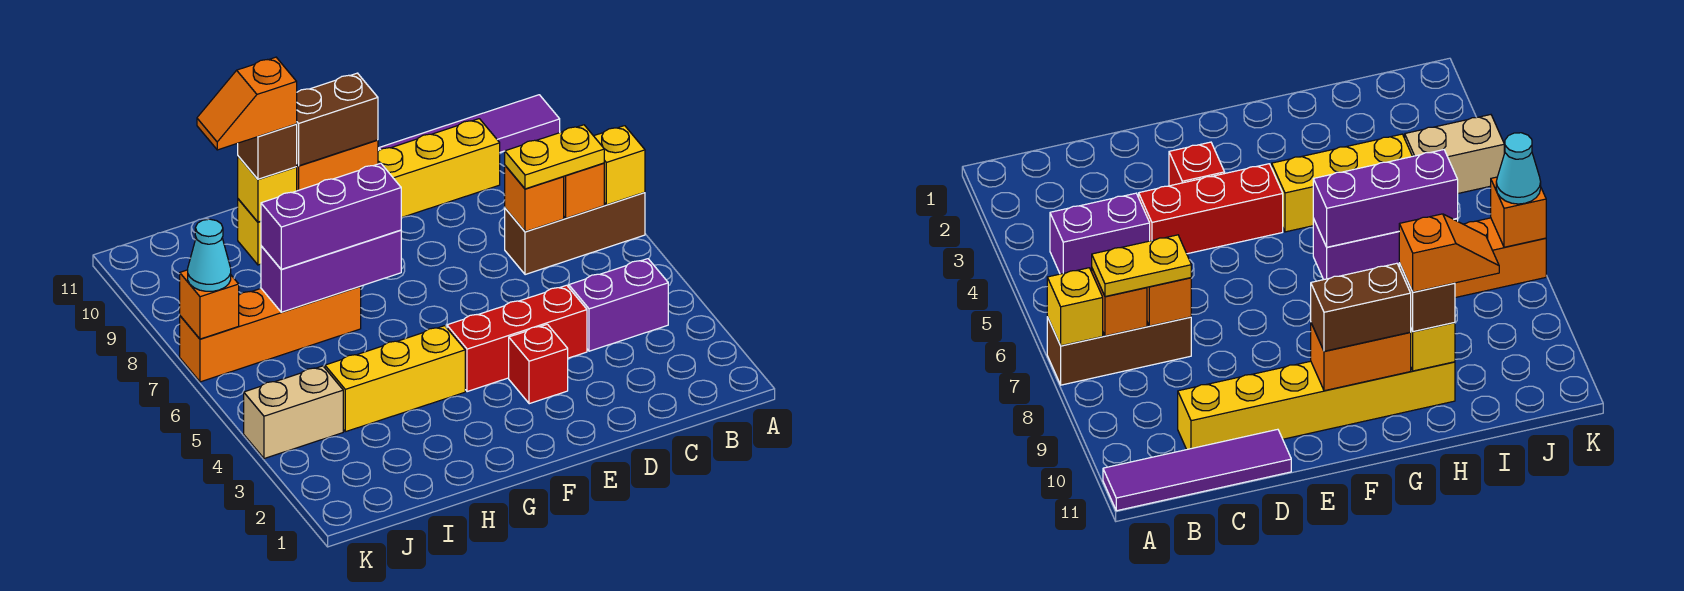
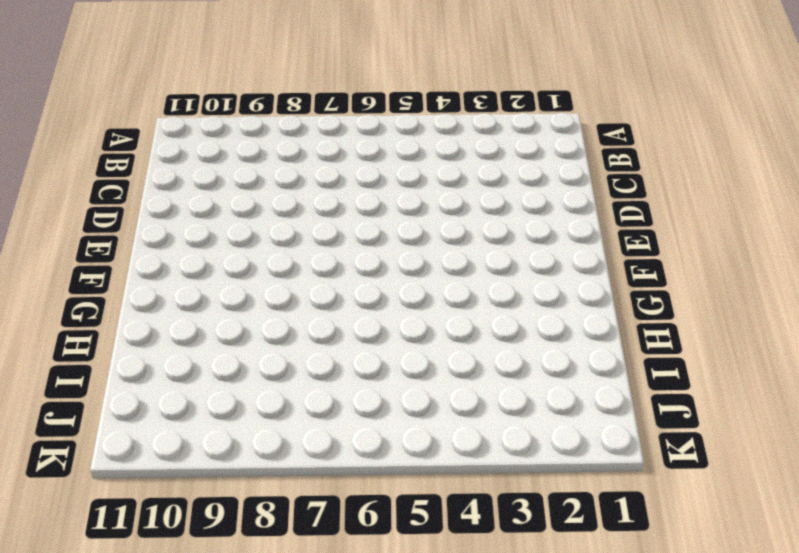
none -> brown 1x3 brick [505,193,645,275]
none -> purple 1x4 tile [379,95,560,152]
none -> purple 1x2 brick [569,259,668,351]

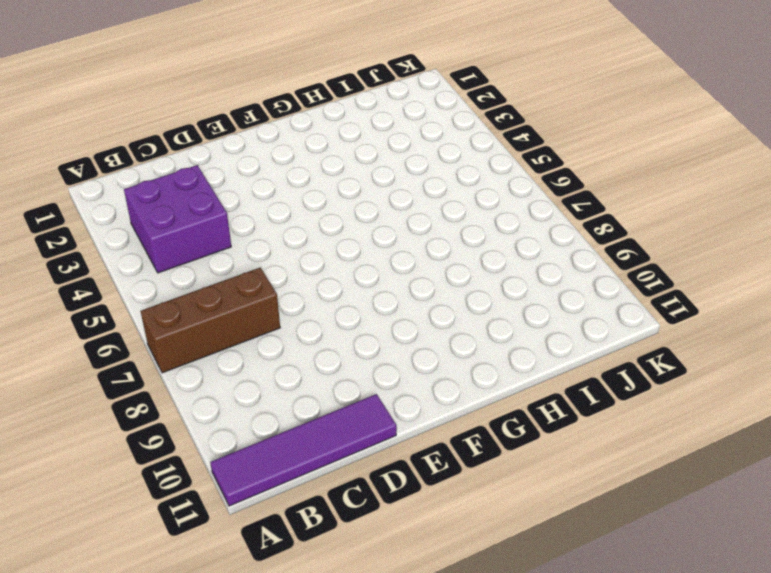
purple 2x2 brick [124,165,231,273] -> purple 1x2 brick [569,259,668,351]
none -> yellow 1x6 brick [238,119,500,265]
none -> red 1x3 brick [447,285,587,392]
none -> red 1x1 brick [509,324,568,404]

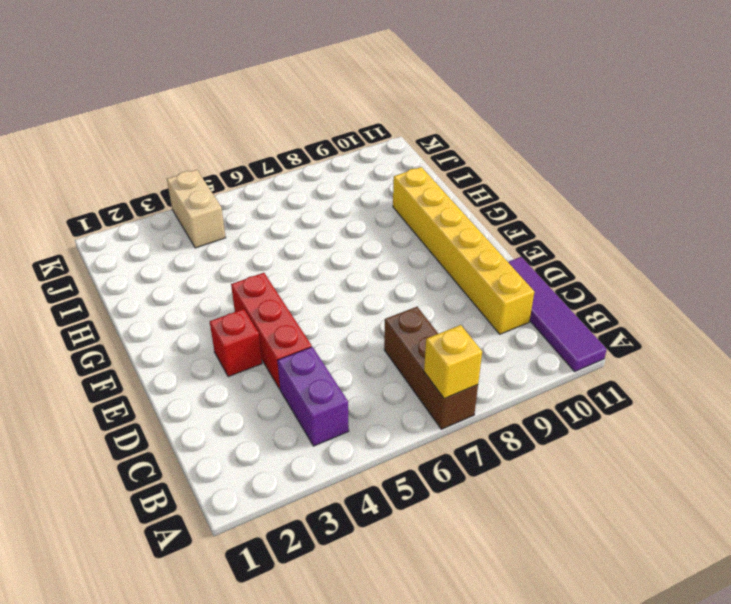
none -> yellow 1x3 brick [325,326,465,432]
none -> orange 1x4 brick [180,287,361,382]
none -> orange 1x1 brick [564,163,604,218]

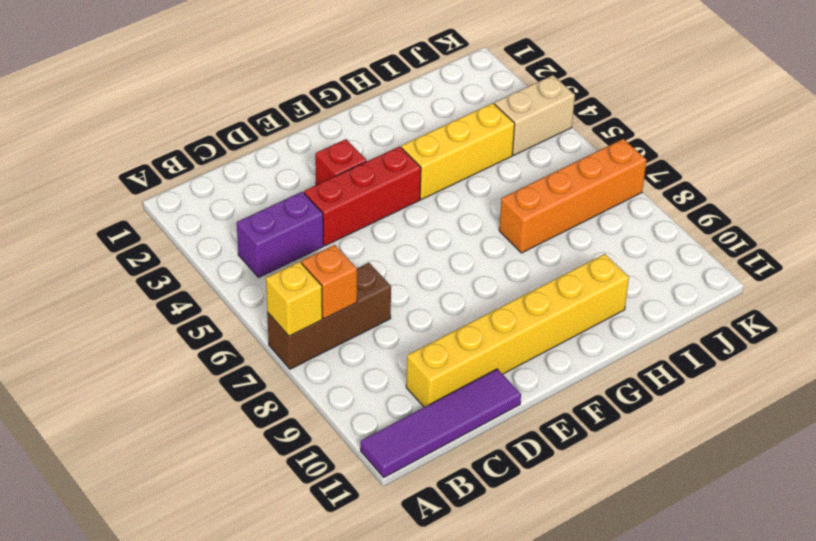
none -> orange 1x1 brick [505,166,564,232]
none -> orange 1x2 brick [297,140,378,191]
none -> purple 1x3 brick [261,230,401,312]

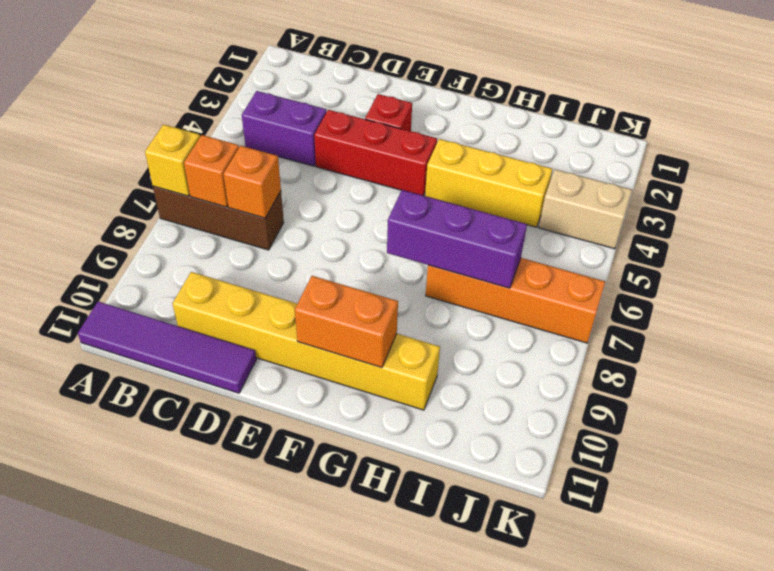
none -> yellow 1x1 brick [238,156,297,222]
none -> orange 1x1 brick [180,270,239,339]
none -> yellow 1x2 plate [505,125,604,189]

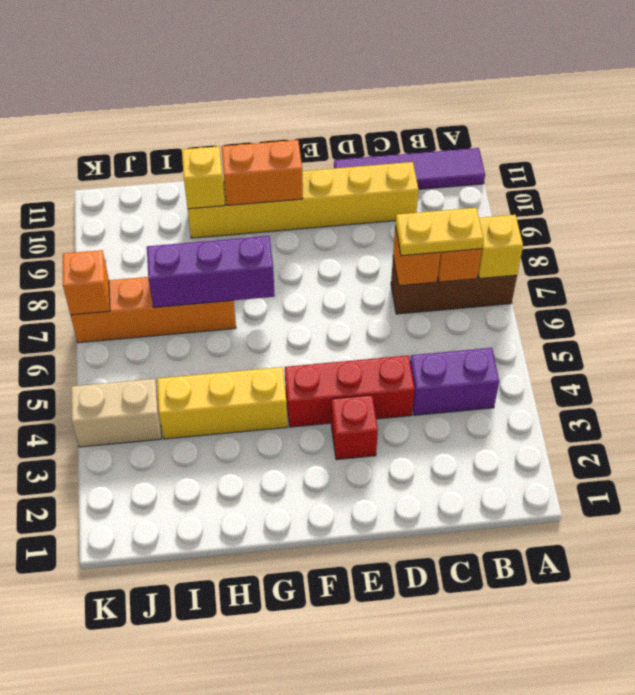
none -> brown 1x2 brick [297,73,378,166]
none -> purple 1x3 brick [261,163,401,269]
none -> brown 1x1 brick [238,124,297,179]

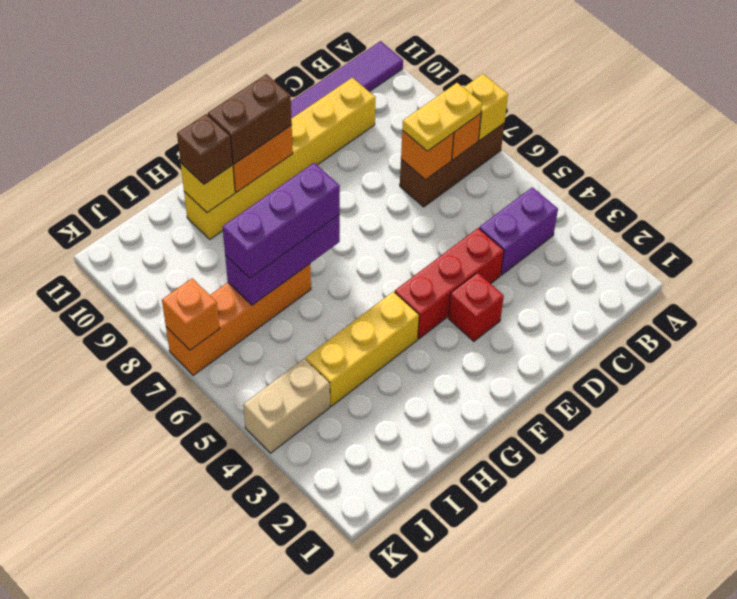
none -> cyan 1x1 cone [188,219,231,291]
none -> orange 1x2 slope [197,57,297,150]

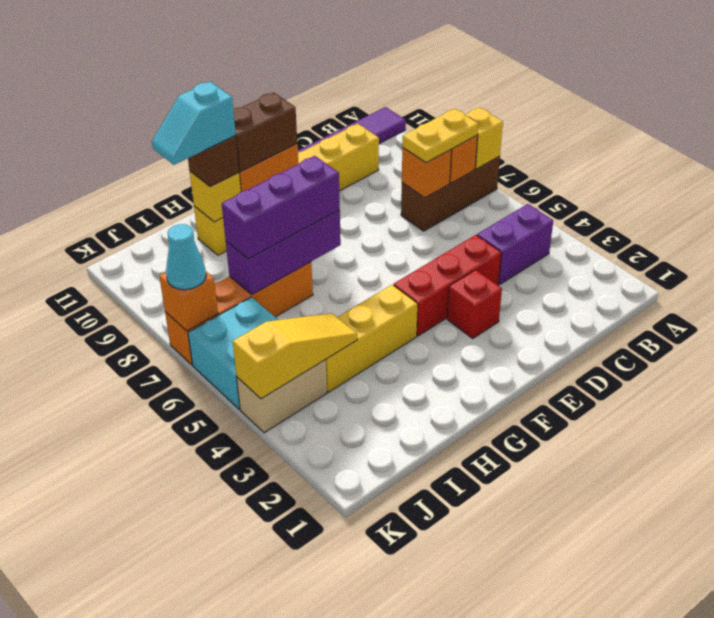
cyan 1x2 slope [152,82,236,165] -> orange 1x2 slope [197,57,297,150]
yellow 1x3 slope [233,313,357,399] -> none
cyan 2x2 brick [188,297,278,409] -> none

